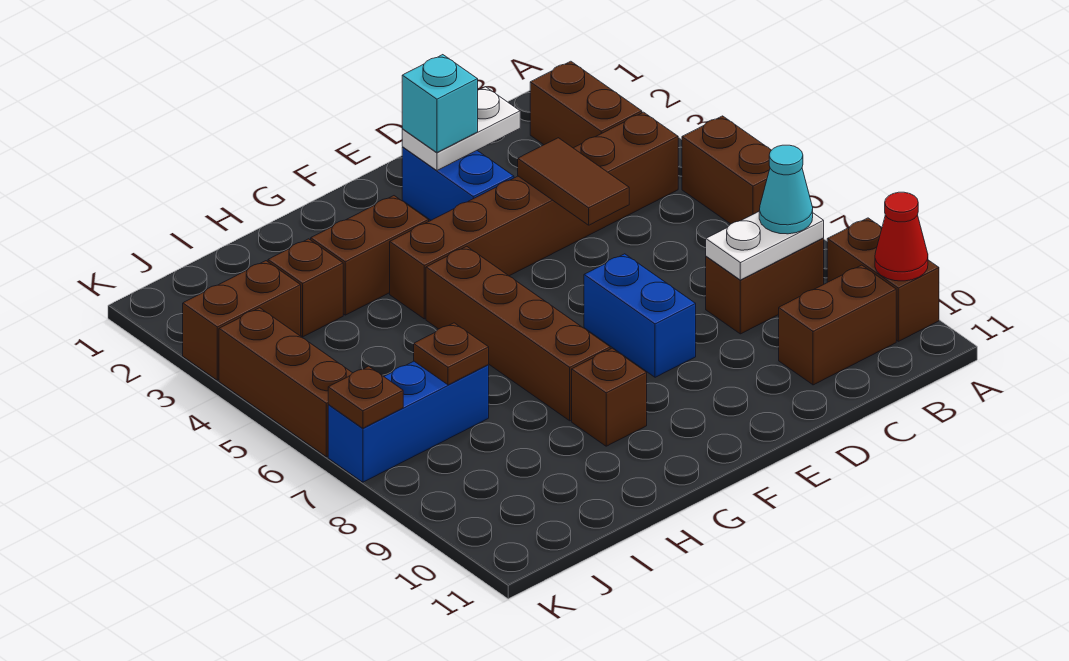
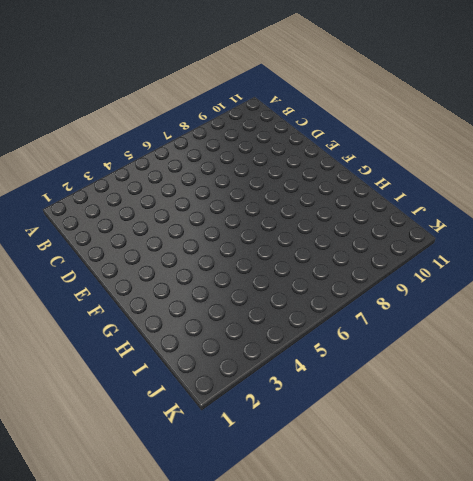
none -> brown 1x2 brick [682,116,771,224]
none -> brown 1x2 brick [827,218,939,341]
none -> brown 1x2 brick [530,61,642,148]

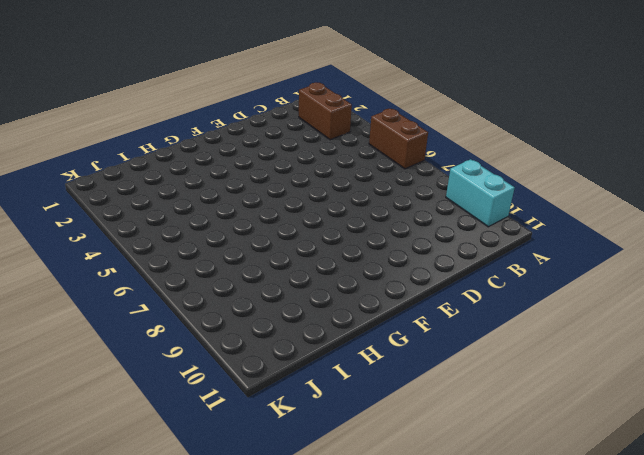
cyan 1x2 brick [446,159,515,227] -> brown 1x2 brick [827,218,939,341]
none -> brown 1x6 brick [390,112,678,319]
none -> brown 1x2 brick [706,238,824,334]
none -> brown 1x2 brick [779,265,896,385]

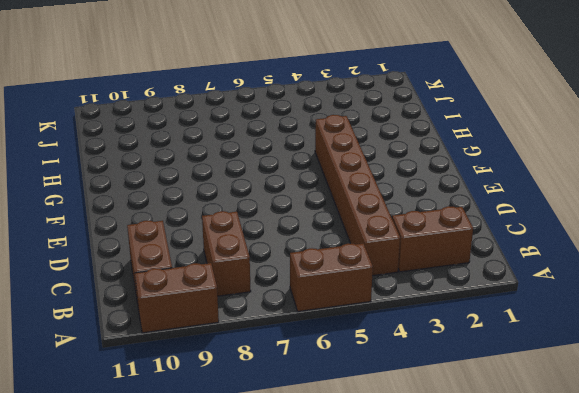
none -> blue 1x2 brick [402,147,514,220]
none -> blue 1x2 brick [584,254,696,377]
none -> brown 1x2 brick [311,196,429,315]

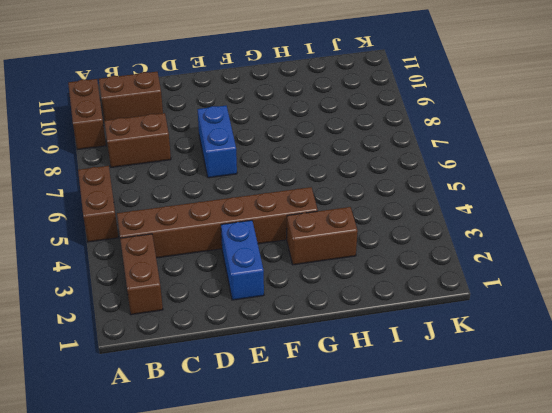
none -> brown 1x4 brick [426,246,610,421]
none -> brown 1x1 brick [572,348,647,446]
none -> brown 1x1 brick [268,239,343,337]

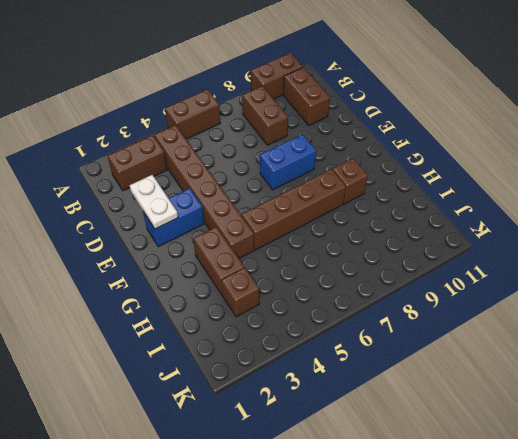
none -> blue 1x3 brick [328,361,489,482]
none -> brown 1x2 brick [183,261,301,380]
none -> brown 1x3 brick [219,308,352,457]

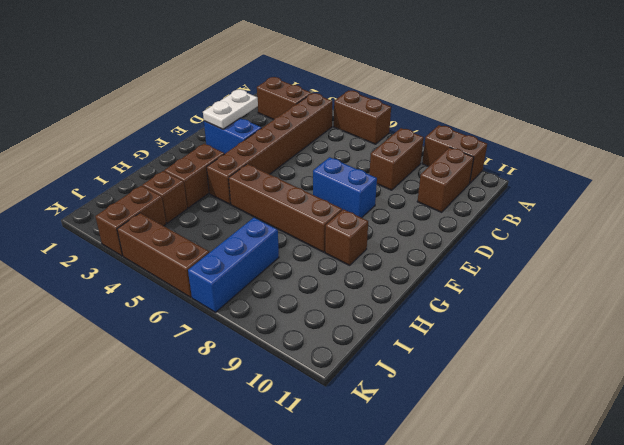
none -> red 1x1 cone [875,192,928,281]
none -> white 1x2 plate [706,212,824,280]
none -> brown 1x2 tile [518,138,629,225]

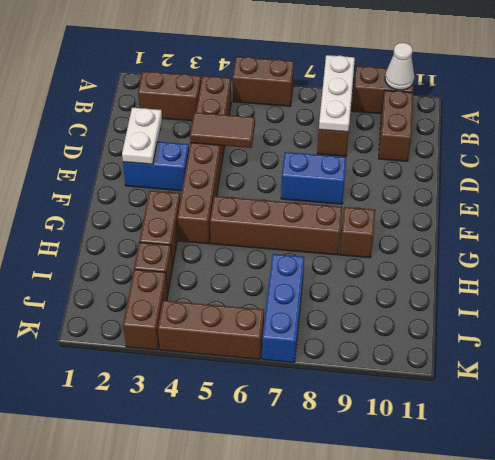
white 1x3 plate [319,55,355,132] -> white 1x2 plate [706,212,824,280]
white 1x1 cone [385,43,415,90] -> red 1x1 cone [875,192,928,281]
none -> brown 1x1 plate [414,323,489,385]
none -> brown 1x1 plate [328,366,403,428]
none -> cyan 1x1 cone [759,145,813,234]

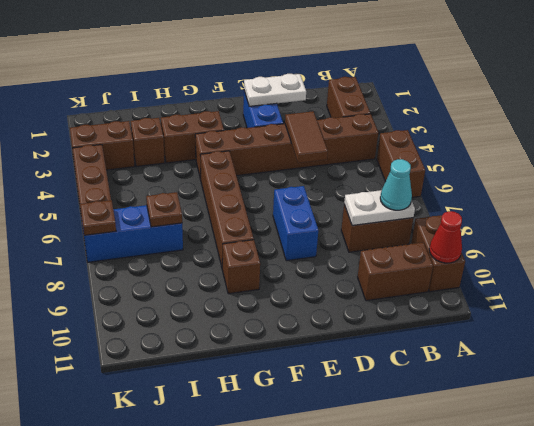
none -> cyan 1x1 brick [402,55,478,152]

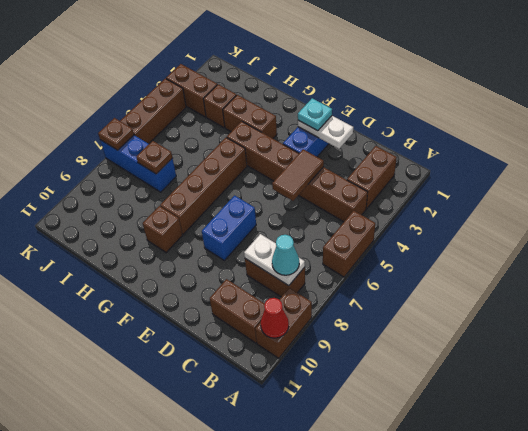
cyan 1x1 plate [298,98,332,131] -> cyan 1x1 brick [402,55,478,152]

